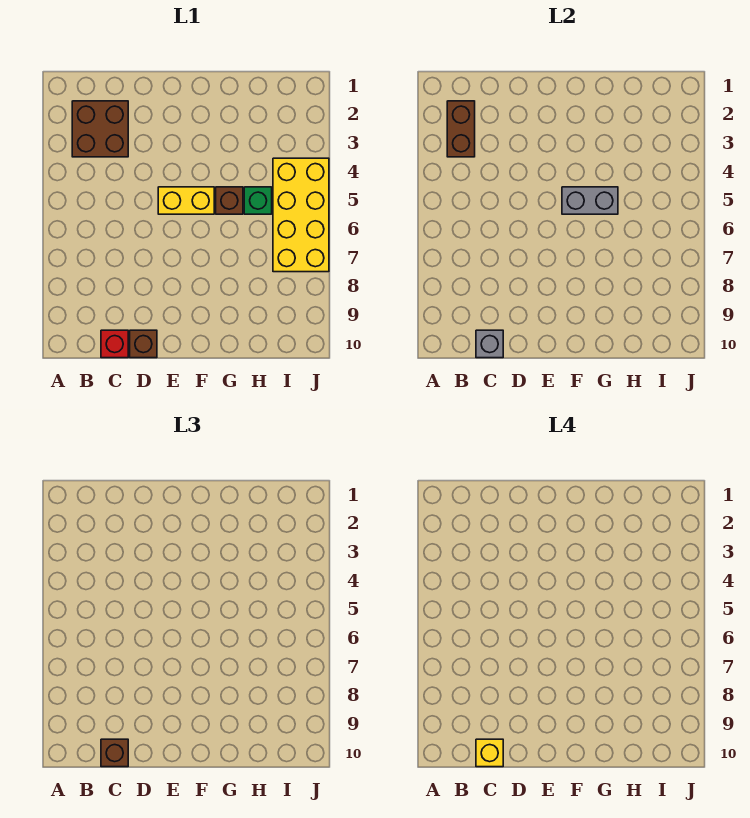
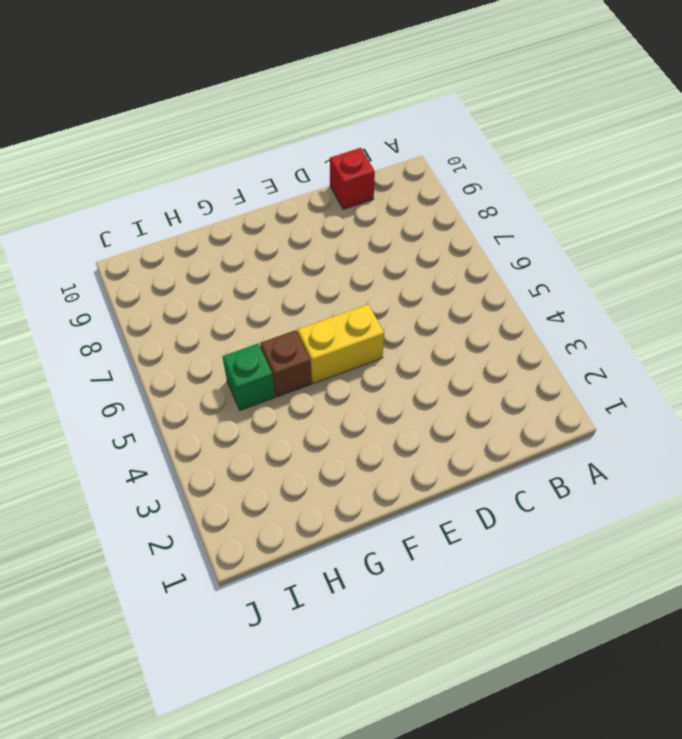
none -> brown 2x2 brick [72,101,128,157]
none -> brown 1x1 brick [130,330,157,358]
none -> yellow 2x4 brick [273,158,329,272]

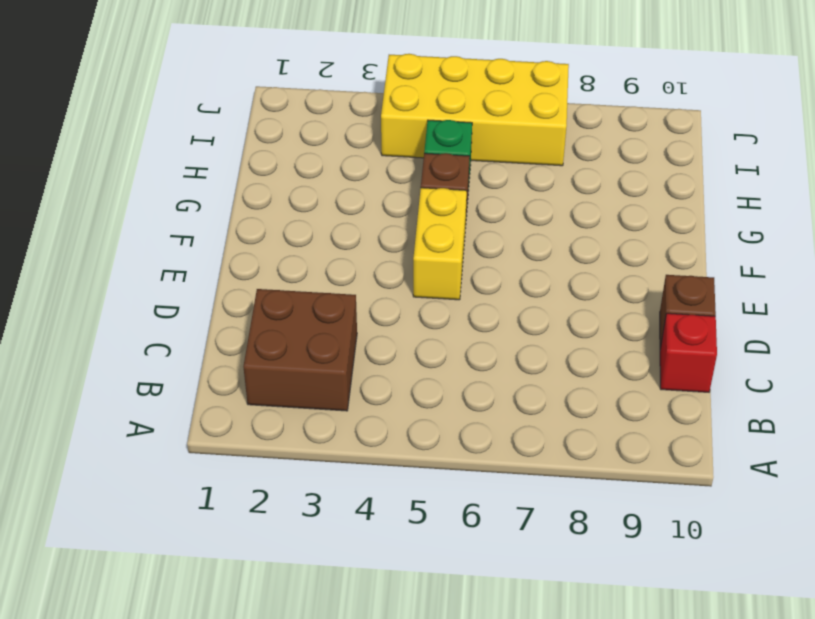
none -> brown 1x2 brick [447,101,475,157]
none -> grey 1x1 brick [476,330,503,358]
none -> grey 1x2 brick [562,187,618,214]

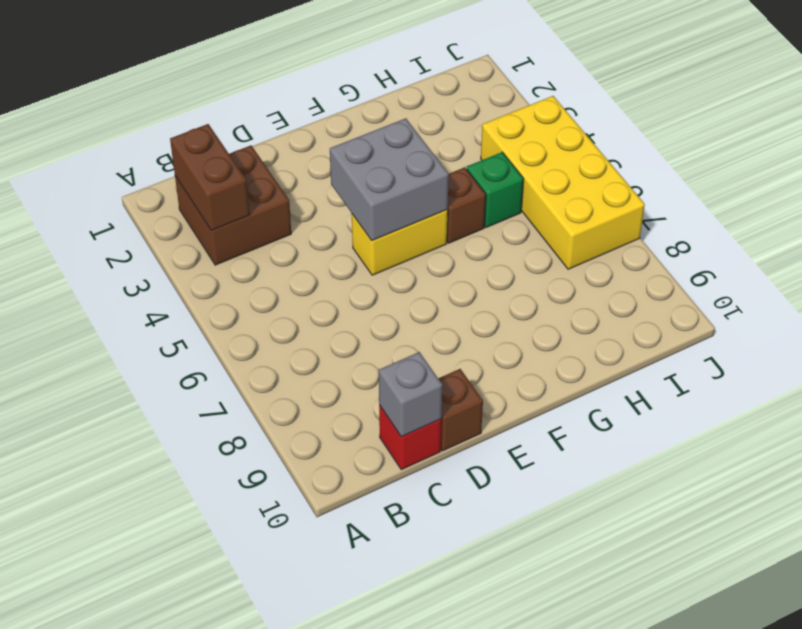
grey 2x2 brick [330,118,449,241] -> grey 1x2 brick [562,187,618,214]
none -> brown 1x1 brick [101,739,128,767]
none -> yellow 1x1 brick [476,739,503,767]

